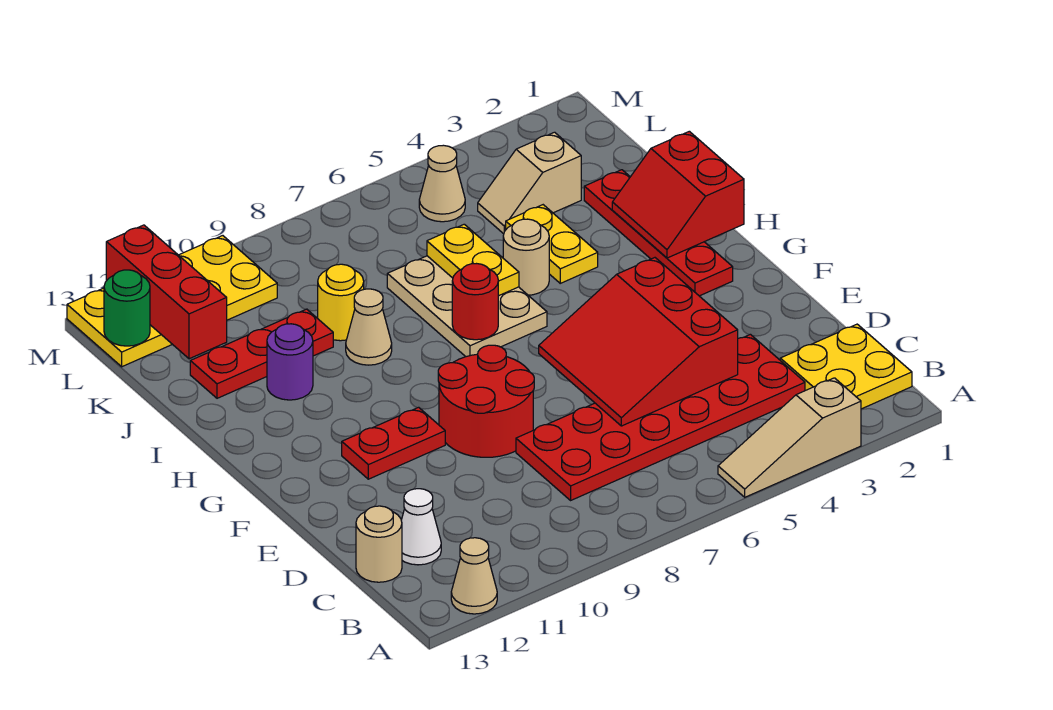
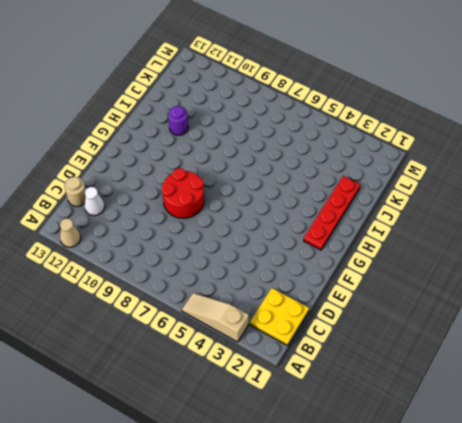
none -> red 2x6 plate [516,334,805,500]
none -> red 1x2 plate [342,407,445,479]
none -> tan 2x3 plate [387,256,547,357]

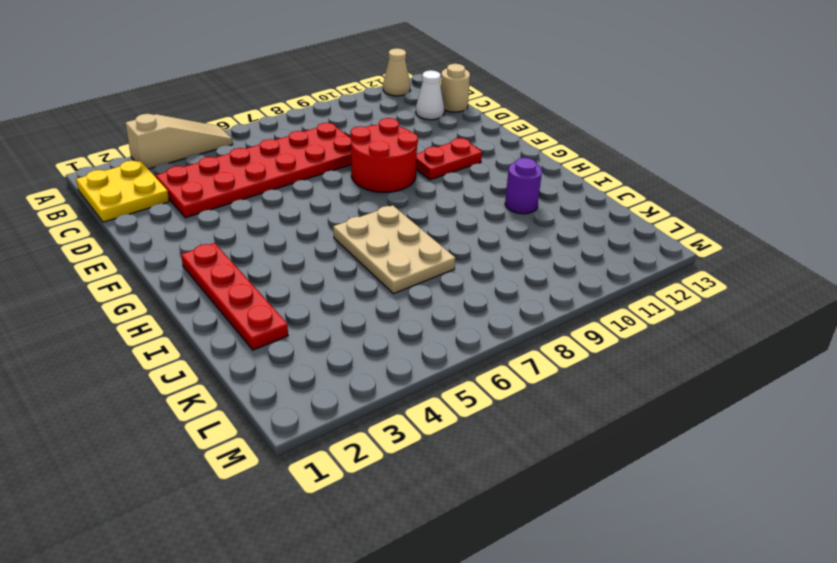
none -> yellow 1x2 plate [506,205,598,283]
none -> tan 1x1 round brick [503,219,549,295]
none -> tan 1x1 cone [346,289,392,365]

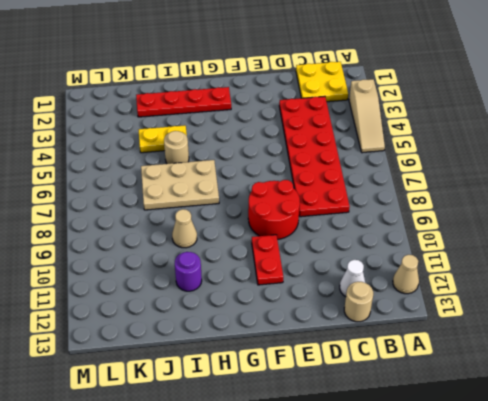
none -> yellow 1x1 round brick [318,264,364,341]
none -> red 1x3 plate [190,309,333,398]
none -> tan 1x2 slope [478,132,581,234]

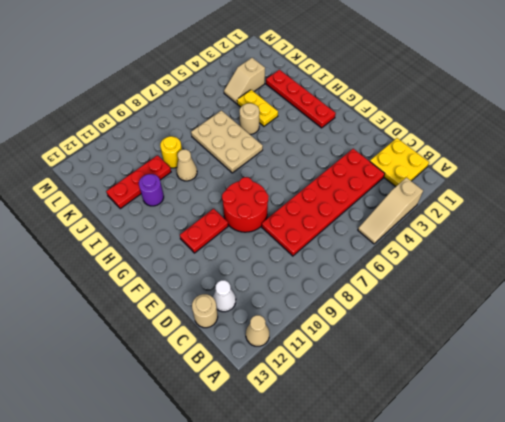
none -> tan 1x1 cone [419,145,465,222]
none -> yellow 2x4 plate [67,236,277,367]
none -> red 3x3 slope [539,258,738,426]

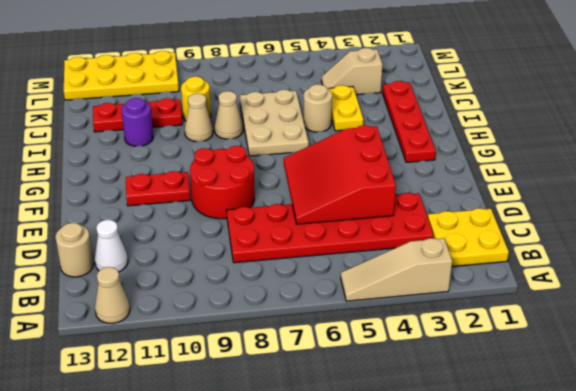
tan 1x1 cone [215,91,243,139] -> tan 1x1 cone moved to [419,145,465,222]
none -> red 2x2 slope [612,131,744,258]
none -> red 1x1 round brick [452,264,498,340]
none -> yellow 1x2 plate [427,224,519,296]

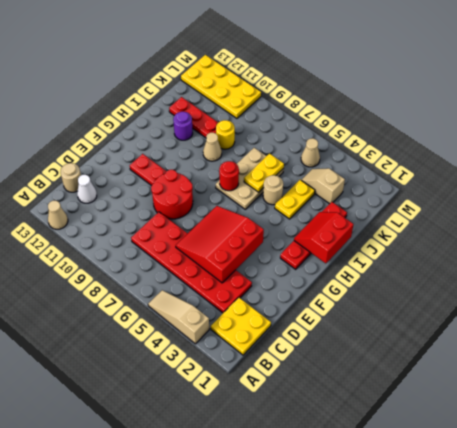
none -> red 1x3 brick [106,225,227,359]
none -> green 1x1 round brick [104,270,150,346]

